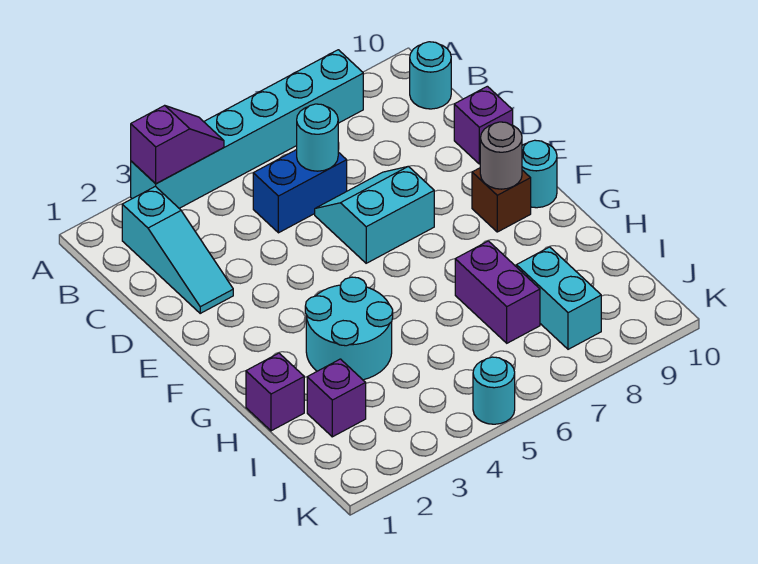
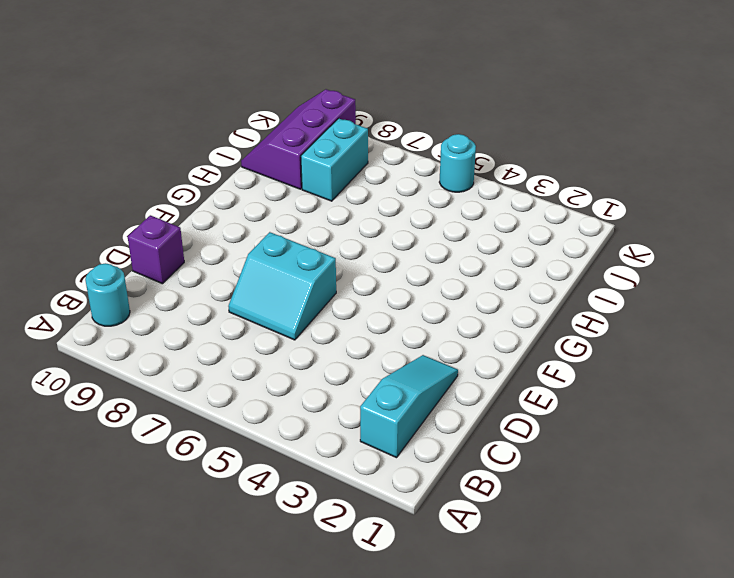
purple 2x3 slope [241,89,356,189] -> none
none -> cyan 1x6 brick [131,50,363,208]
none -> blue 1x2 brick [253,150,347,233]
none -> brown 1x1 brick [472,168,531,232]

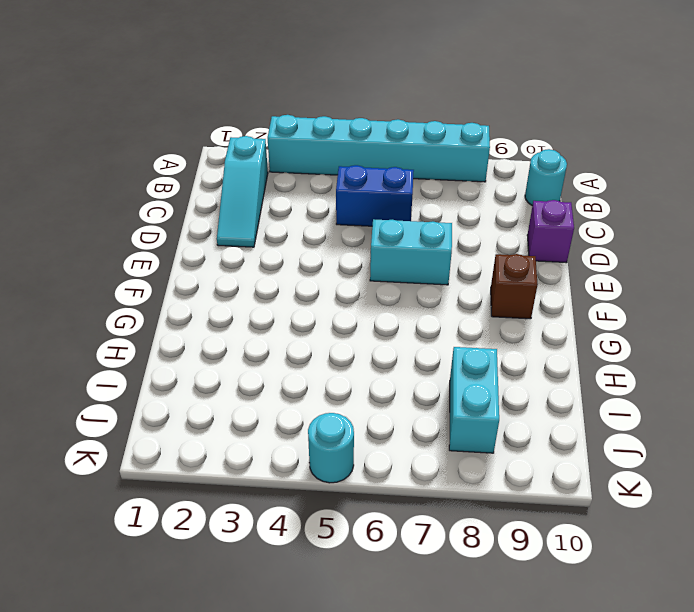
none -> cyan 1x1 round brick [522,140,557,208]
none -> cyan 2x2 round brick [305,277,393,380]
none -> purple 1x1 brick [246,353,304,431]

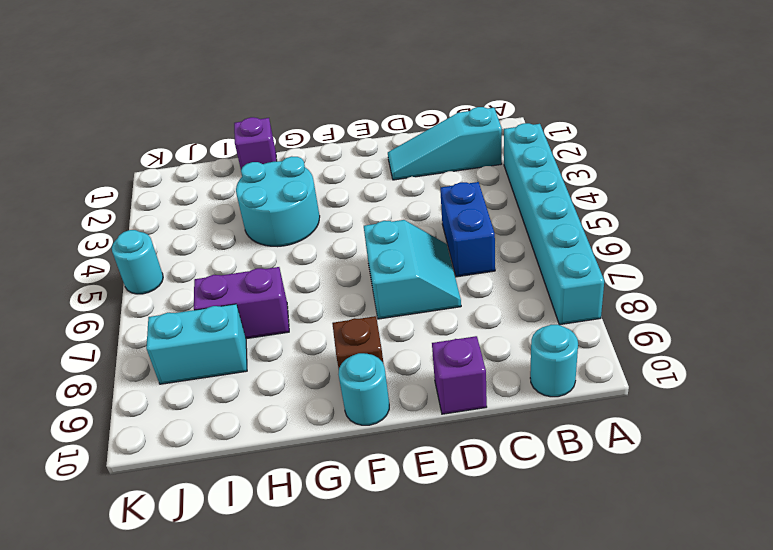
none -> purple 1x1 brick [307,359,366,437]
none -> purple 1x2 slope [131,105,224,184]
none -> cyan 1x1 round brick [297,104,338,171]

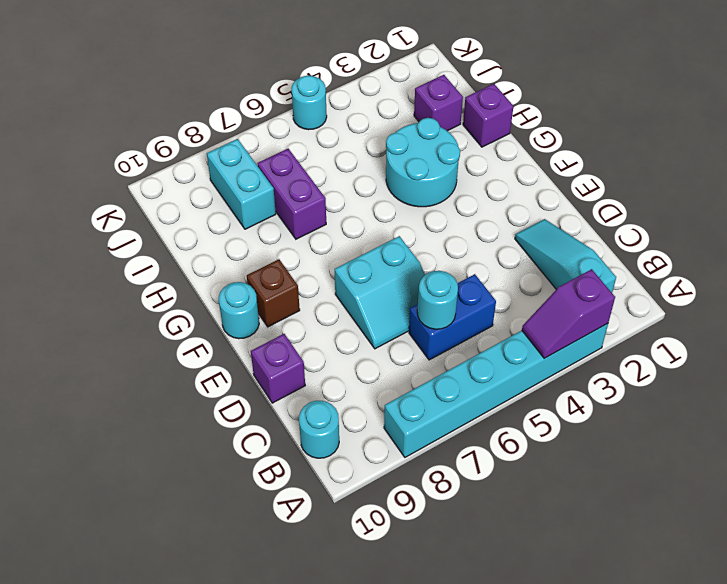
none -> grey 1x1 round brick [480,122,522,189]

